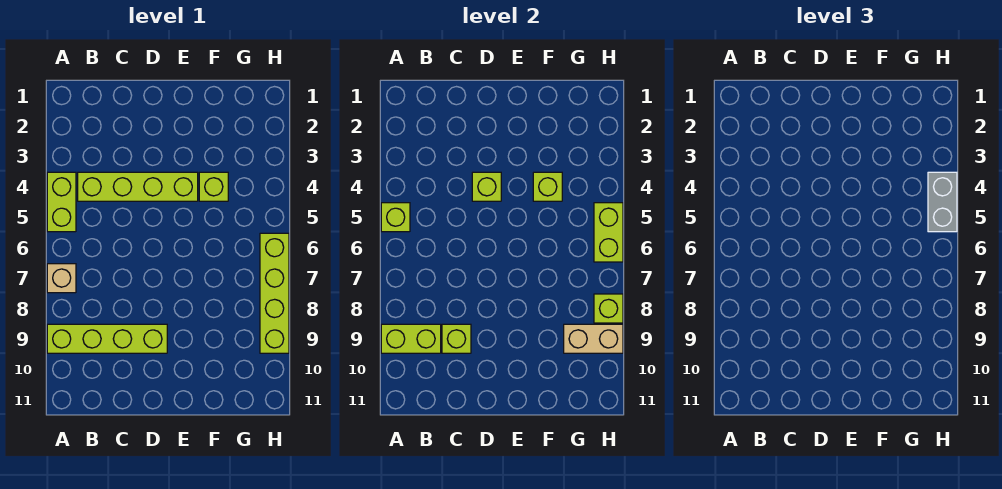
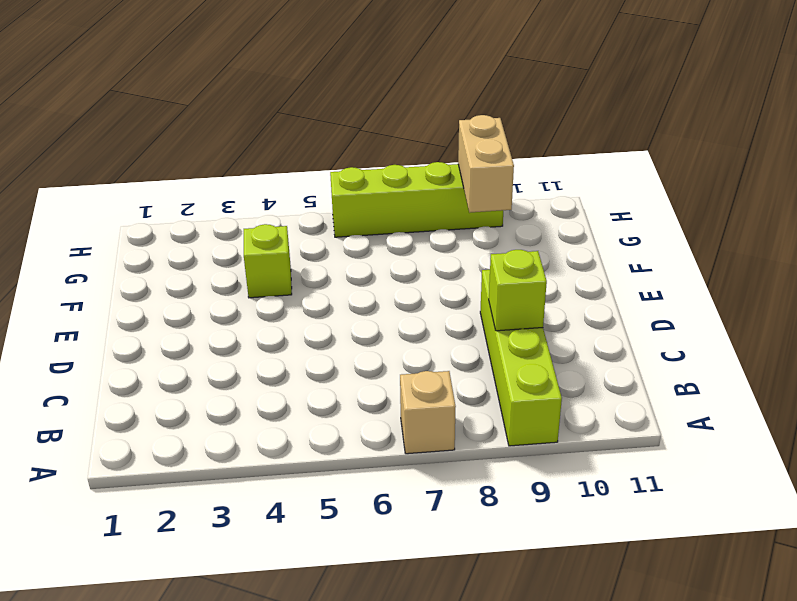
none -> lime 1x2 brick [47,172,76,232]
none -> lime 1x4 brick [78,172,198,201]
none -> lime 1x1 brick [381,203,410,232]

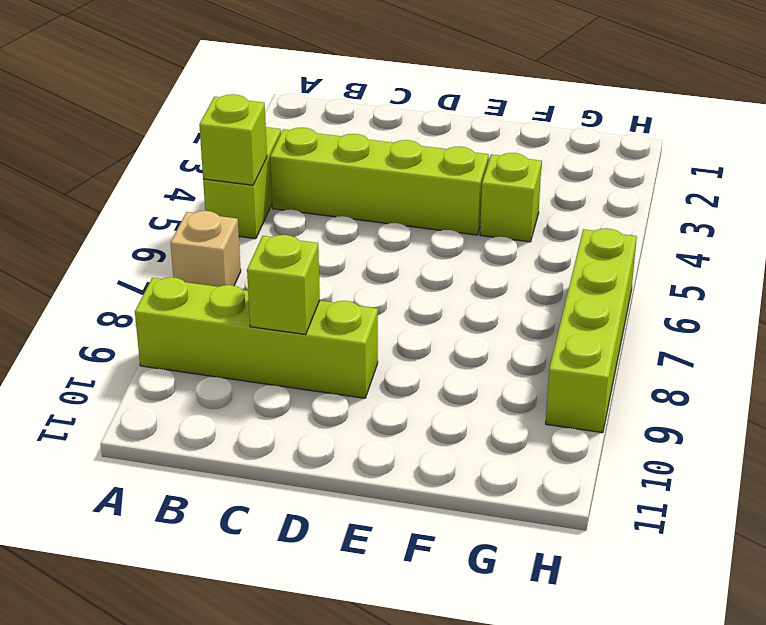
none -> lime 1x2 brick [381,324,441,353]
none -> lime 1x1 brick [472,172,501,201]
none -> lime 1x1 brick [533,172,562,201]

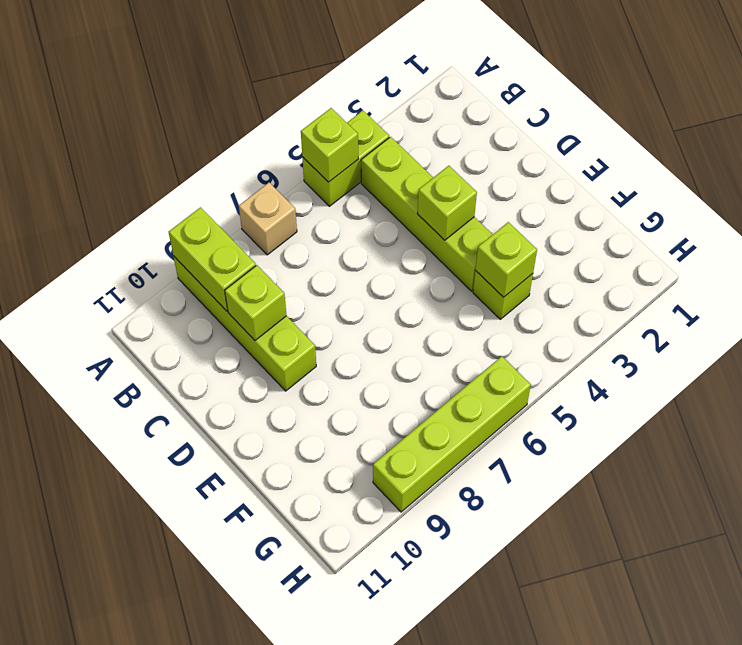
none -> tan 1x2 brick [564,324,623,353]
none -> lime 1x2 brick [594,203,623,262]
none -> lime 1x1 brick [594,294,623,323]

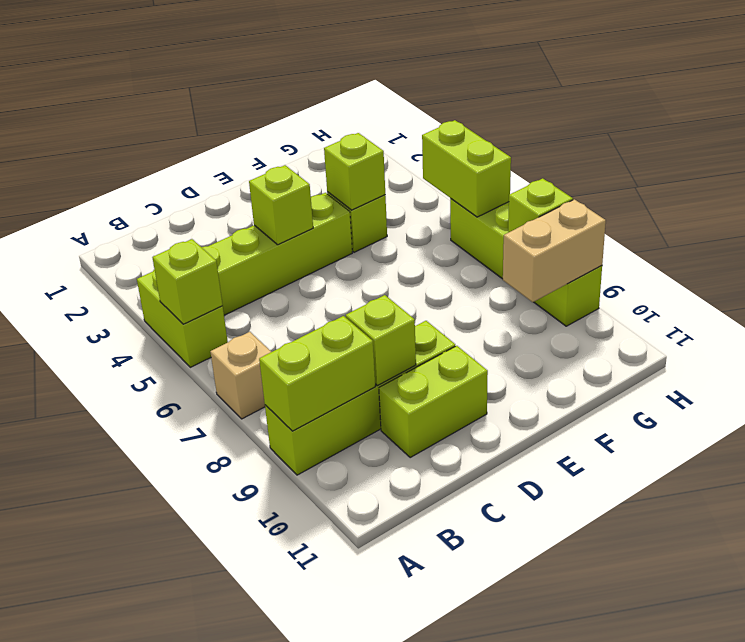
lime 1x2 brick [379,346,488,457] -> none
none -> grey 1x2 brick [928,172,957,232]

